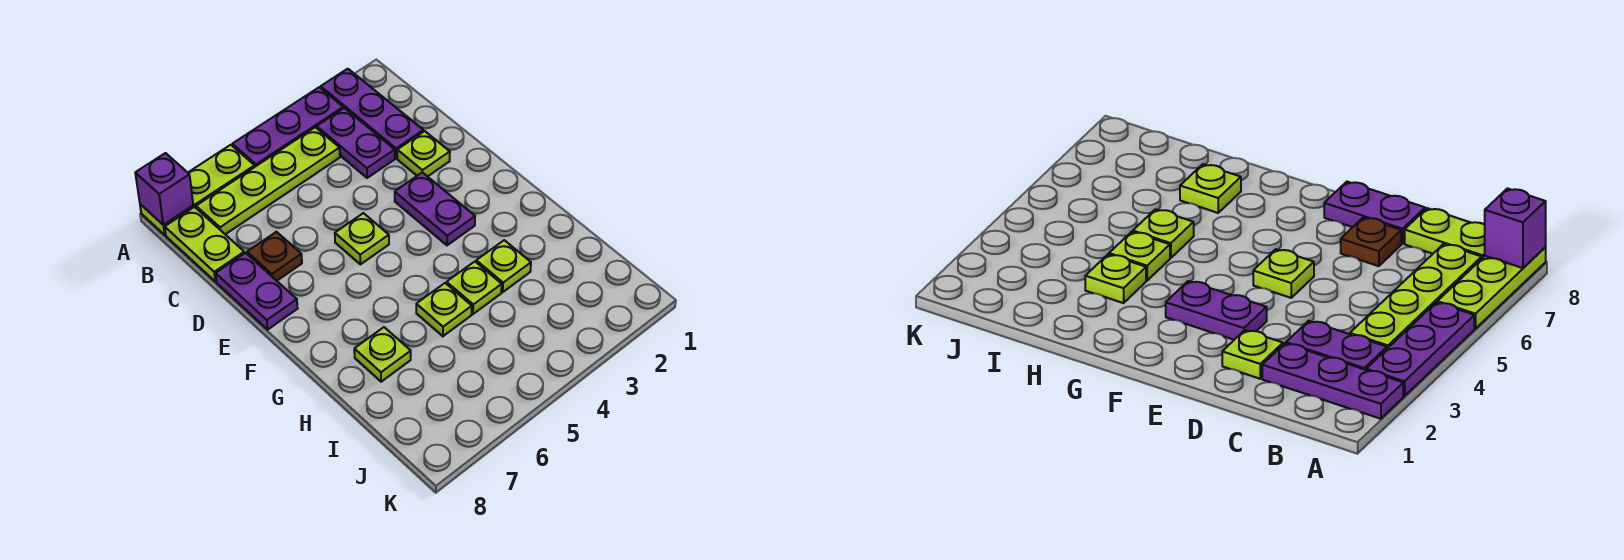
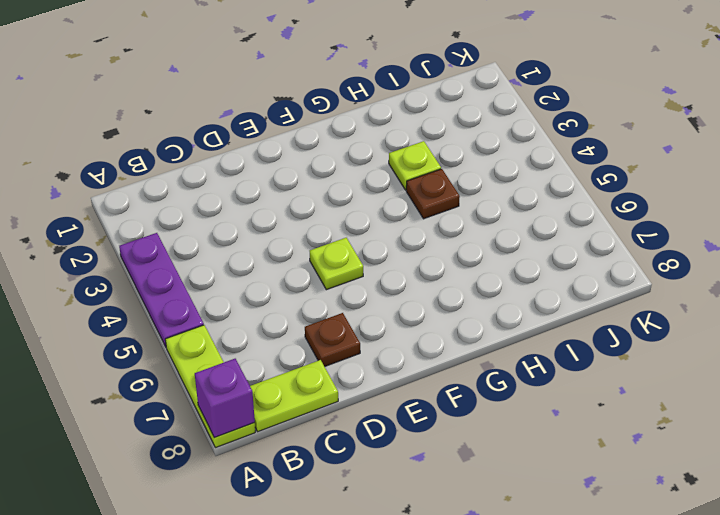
brown 1x1 plate [406,169,460,219] -> lime 1x1 plate [447,262,502,314]
none -> purple 1x3 plate [321,69,423,158]
none -> purple 1x2 plate [317,108,395,178]
none -> lime 1x4 plate [196,127,340,234]

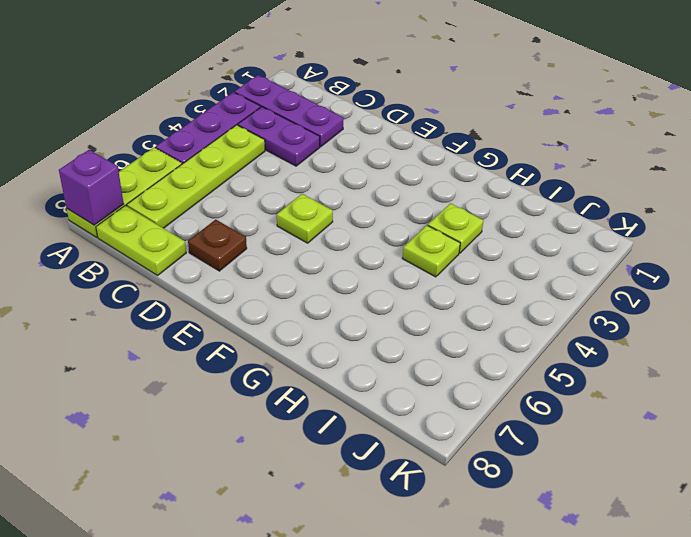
none -> lime 1x1 plate [397,131,450,177]
none -> purple 1x2 plate [216,253,298,329]
none -> purple 1x2 plate [395,172,475,245]

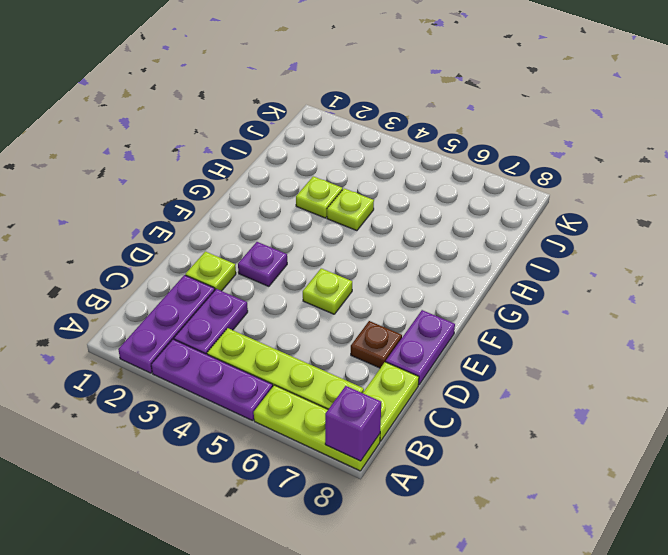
purple 1x1 plate [238,242,287,286] -> purple 1x2 plate [395,172,475,245]
none -> lime 1x1 plate [416,283,472,336]
none -> lime 1x1 plate [354,327,411,382]

